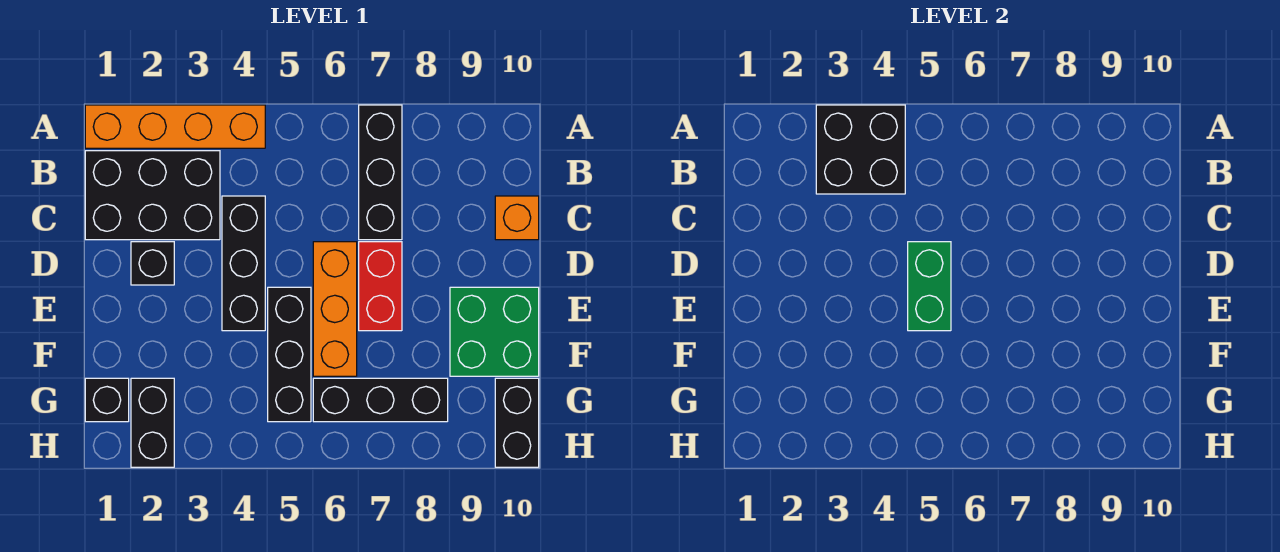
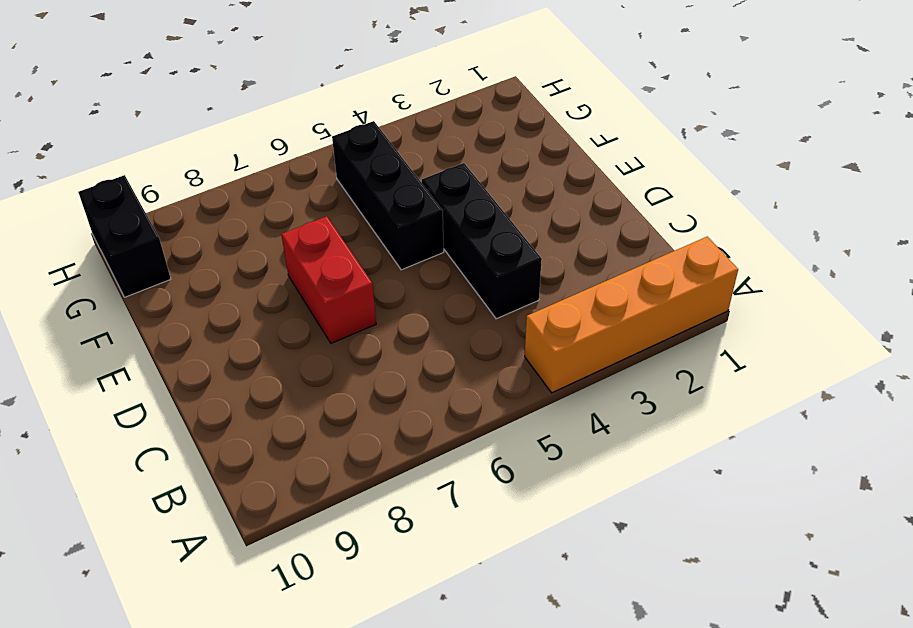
none -> black 1x3 brick [359,105,402,240]
none -> black 2x3 brick [85,151,220,240]
none -> orange 1x1 brick [495,196,539,240]

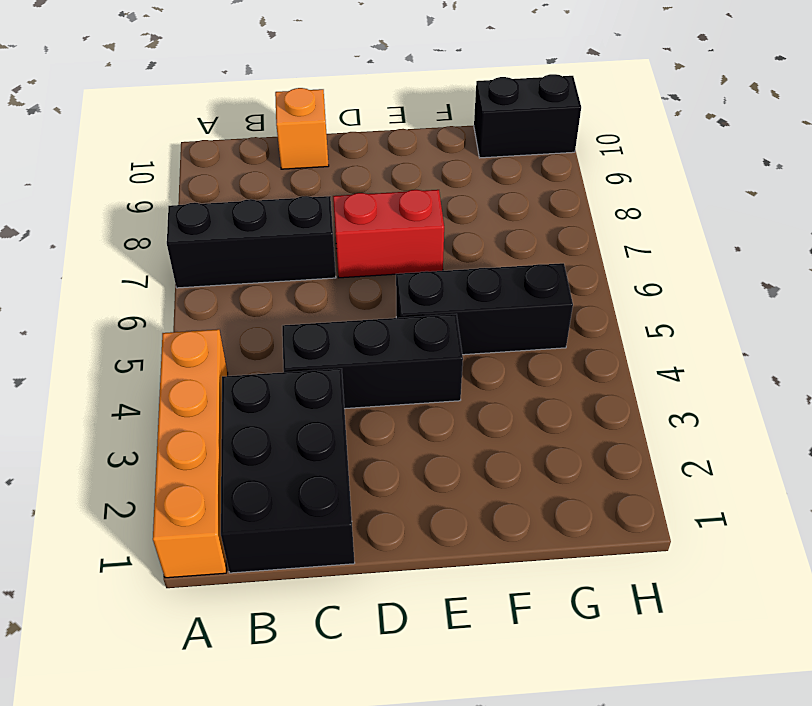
none -> black 1x1 brick [131,242,174,285]
none -> orange 1x3 brick [313,242,357,376]
none -> green 2x2 brick [450,287,539,376]

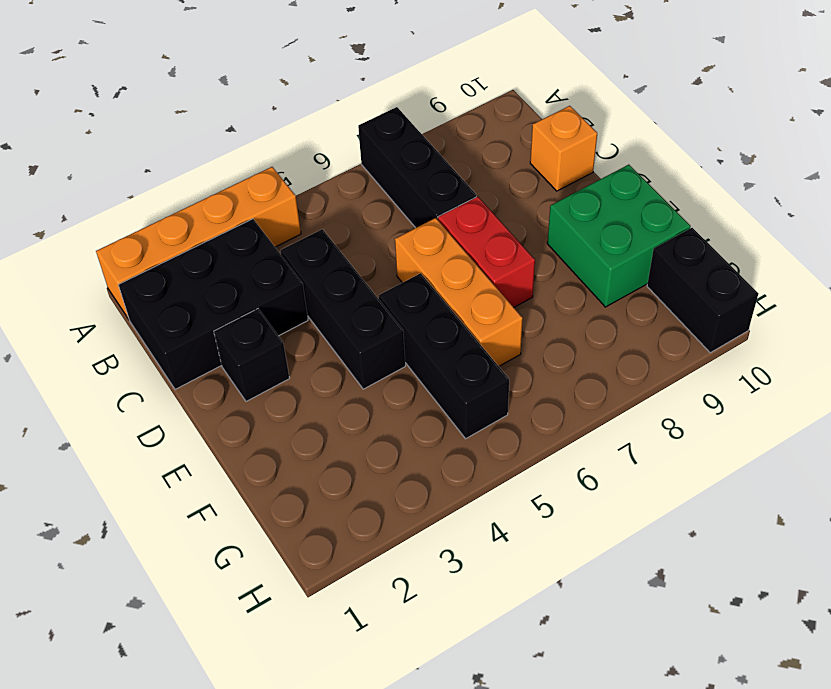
none -> black 1x1 brick [85,378,129,422]
none -> black 1x2 brick [131,378,174,467]
none -> black 1x3 brick [313,378,448,422]

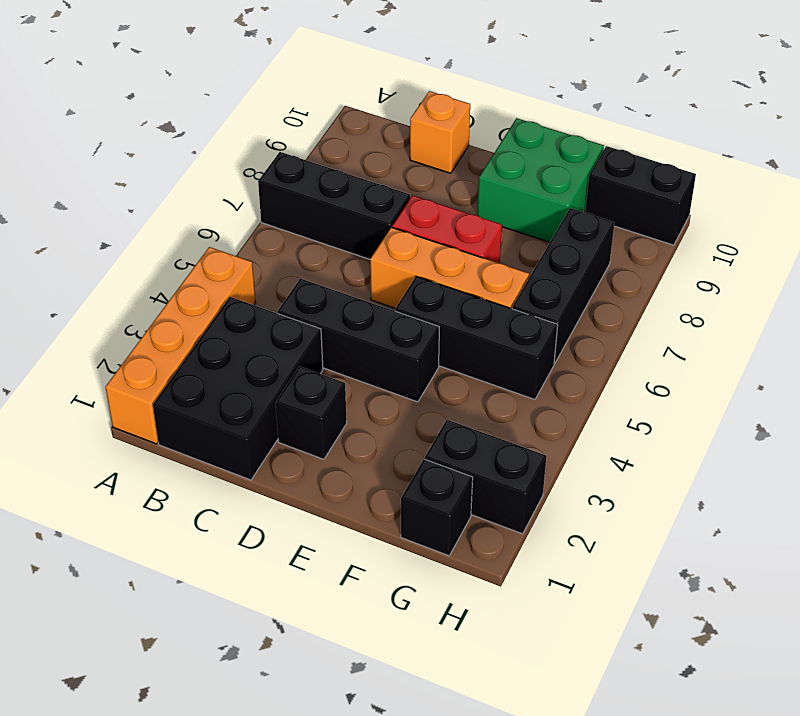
none -> black 2x2 brick [816,105,905,194]
none -> green 1x2 brick [908,242,951,331]

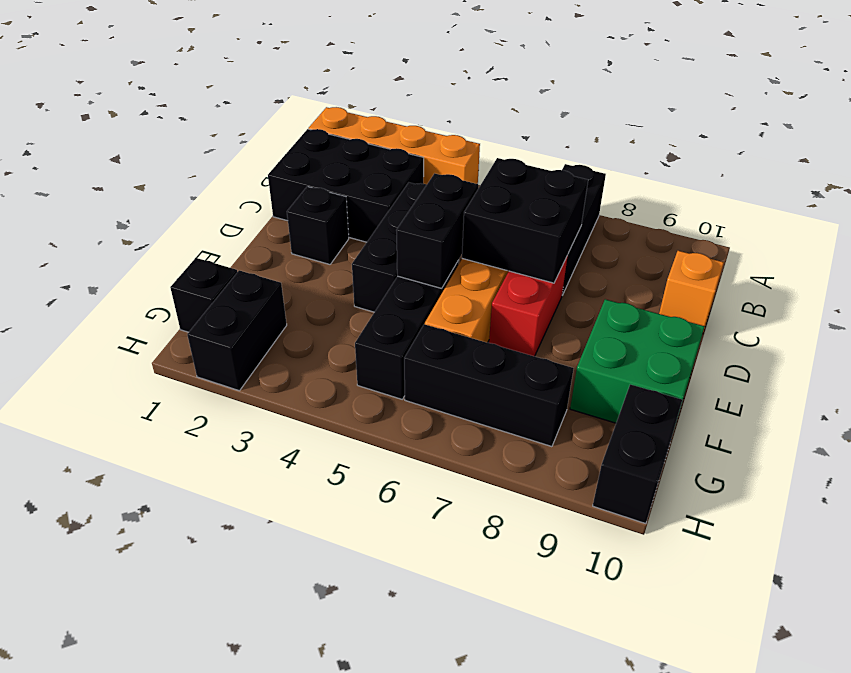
black 2x2 brick [462,158,588,283] -> black 2x2 brick moved to [816,105,905,194]
black 1x2 brick [396,173,478,288] -> green 1x2 brick [908,242,951,331]

